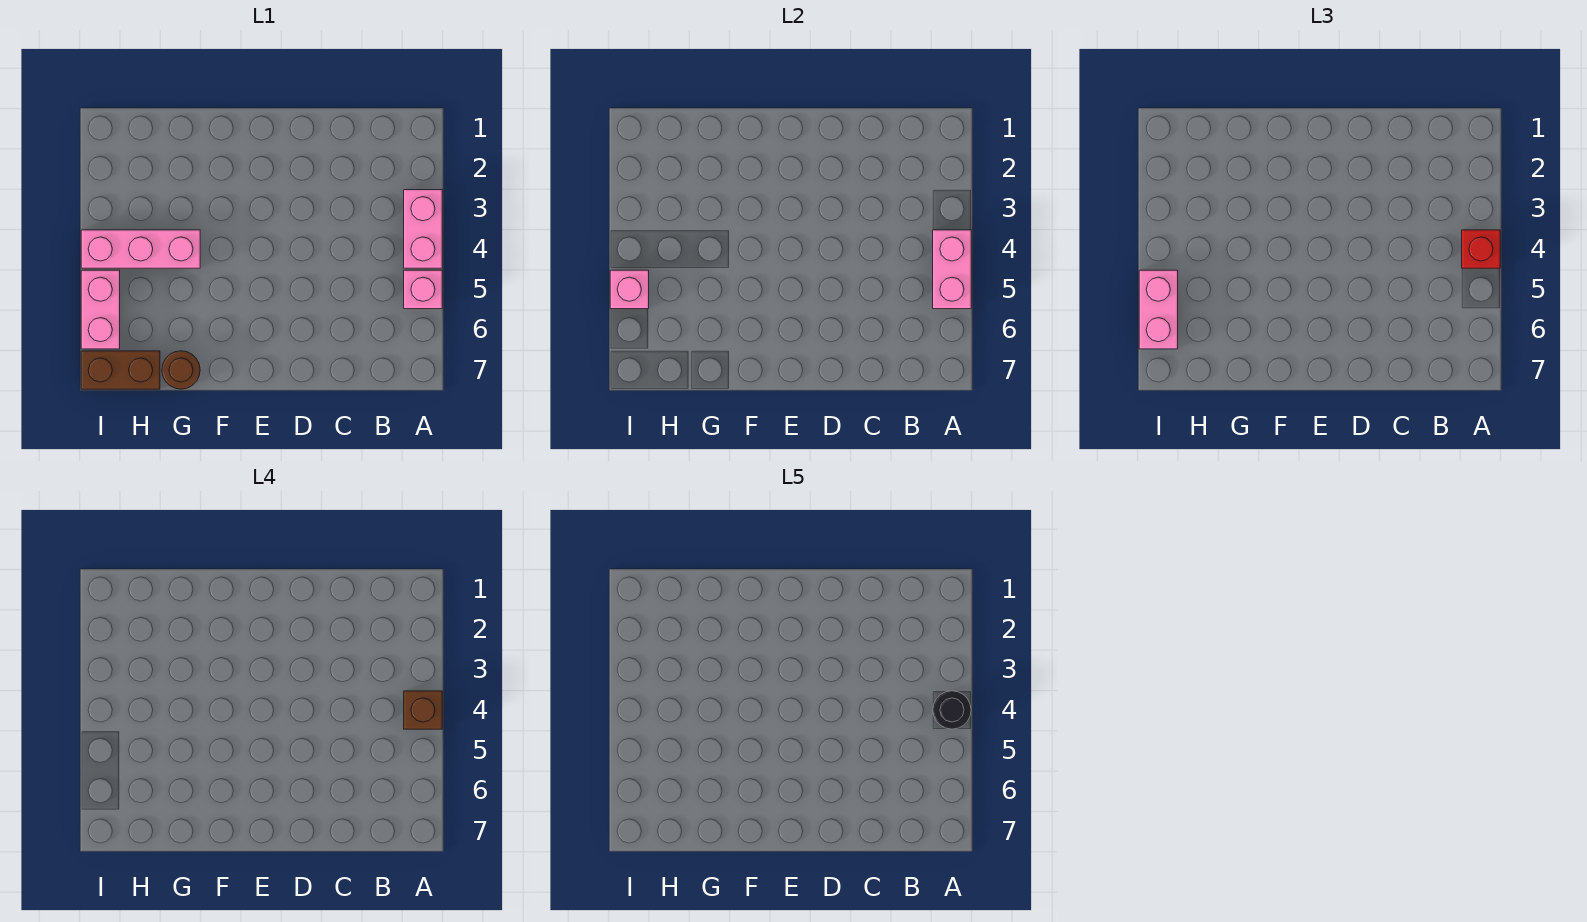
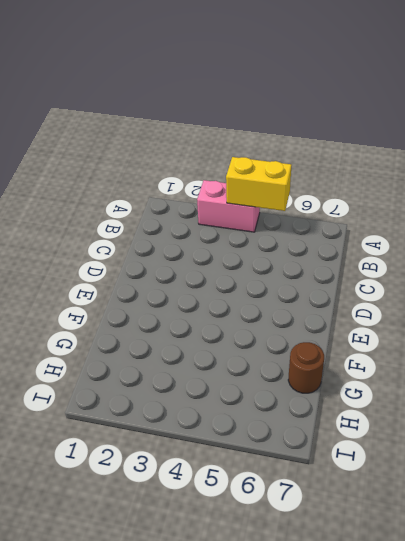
yellow 1x2 brick [226,157,291,211] -> pink 1x2 brick [933,230,971,309]
none -> pink 1x1 brick [404,270,442,309]
none -> pink 1x3 brick [81,230,200,268]
none -> brown 1x2 brick [81,351,160,389]

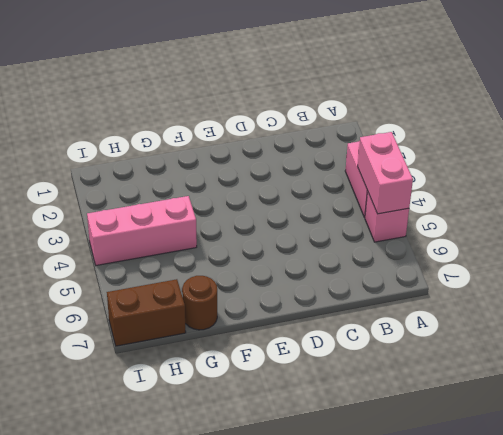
none -> pink 1x2 brick [81,270,120,349]
none -> pink 1x1 brick [610,270,649,309]
none -> red 1x1 brick [1462,230,1500,268]

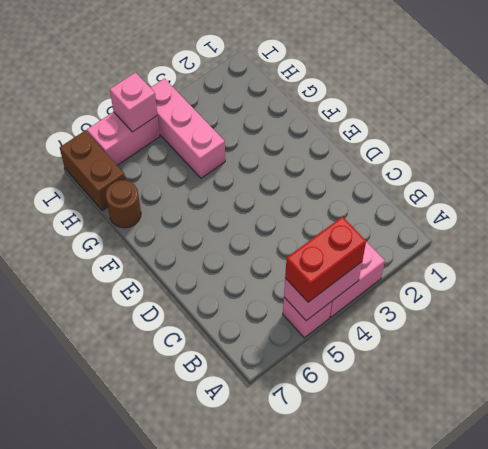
red 1x2 brick [285,217,366,302] -> red 1x1 brick [1462,230,1500,268]
none -> pink 1x2 brick [1139,270,1178,349]
none -> brown 1x1 brick [404,691,442,729]
none -> black 1x1 round brick [933,691,971,729]

